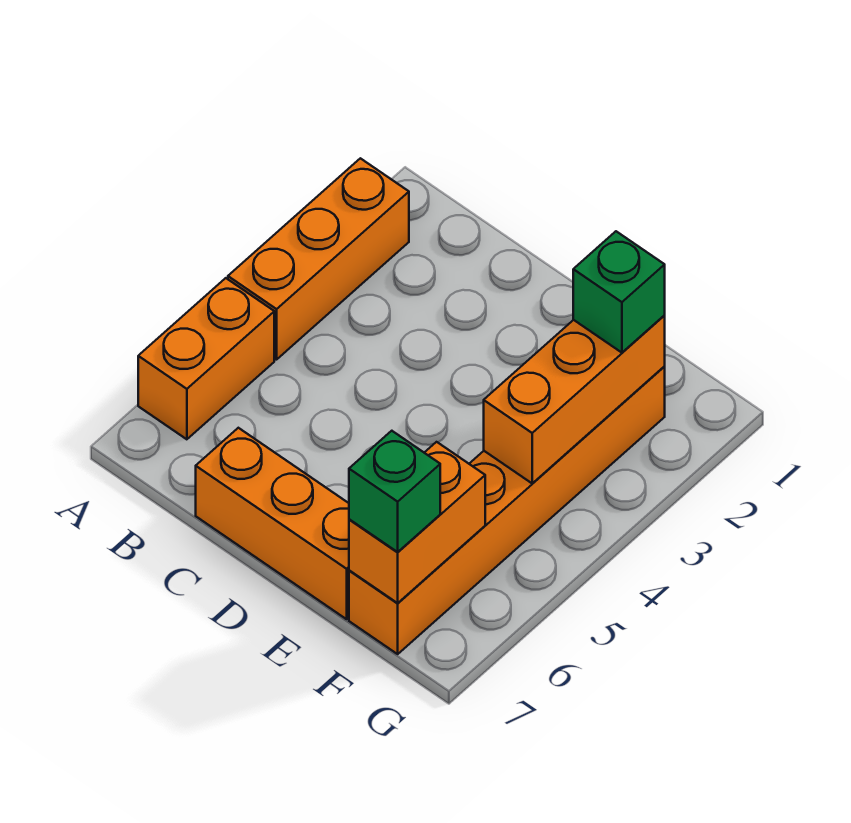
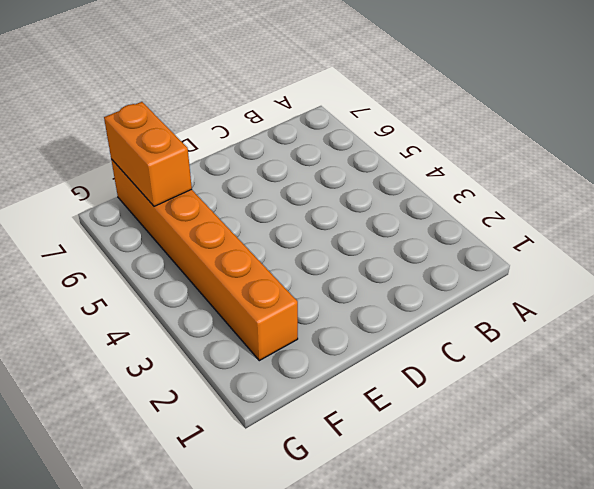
none -> orange 1x3 brick [228,158,409,360]
none -> orange 1x2 brick [138,278,274,439]

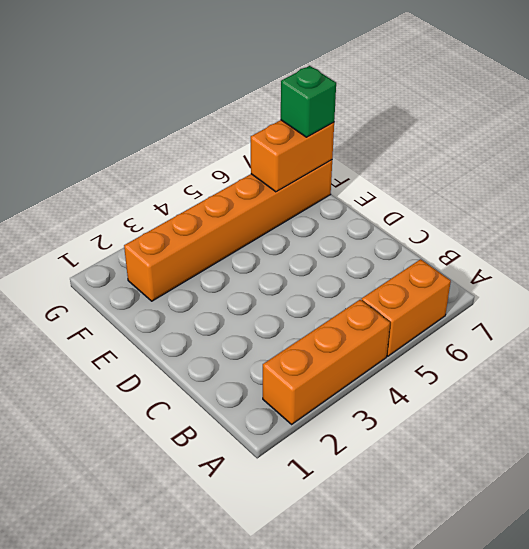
none -> orange 1x3 brick [196,428,349,619]
none -> orange 1x3 brick [484,316,665,484]

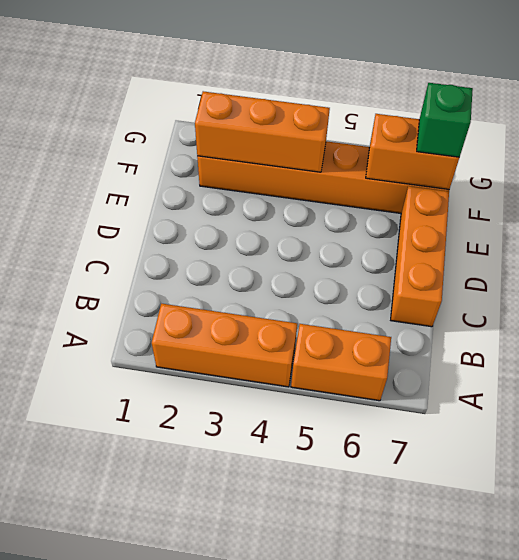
none -> green 1x1 brick [573,231,665,353]

